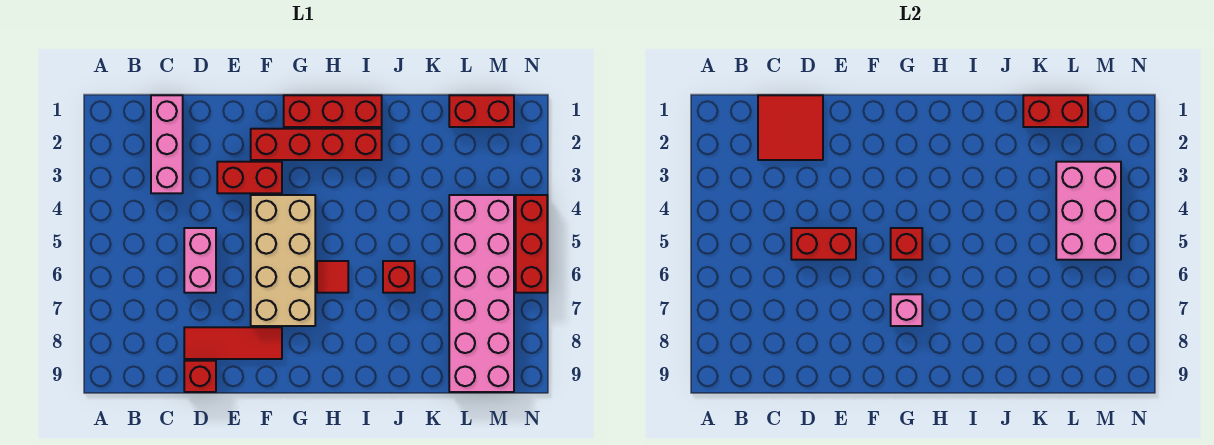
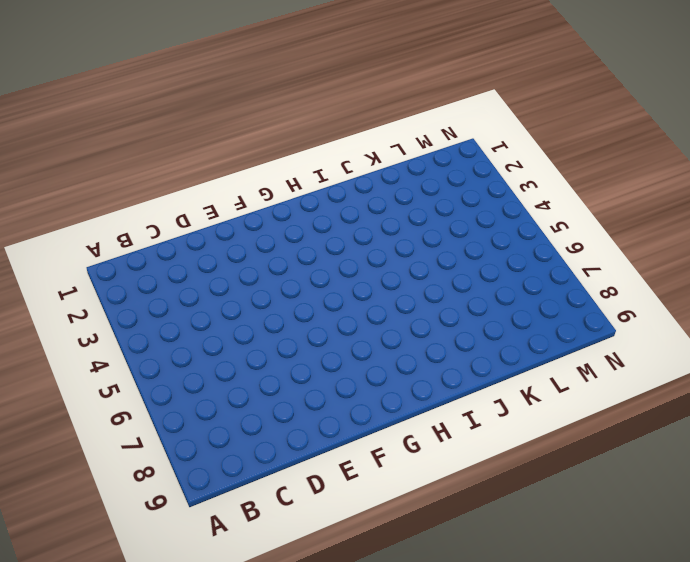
none -> pink 1x3 brick [151,95,183,193]
none -> pink 1x2 brick [184,228,216,293]
none -> red 1x3 tile [184,327,282,359]

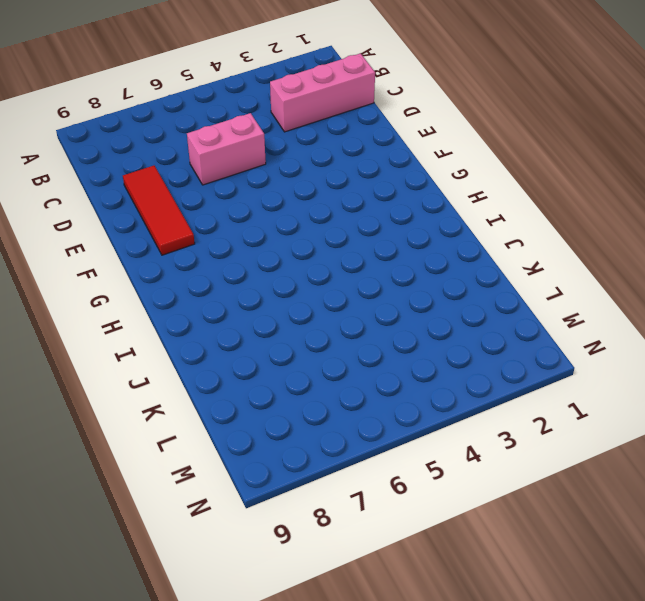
none -> red 1x1 brick [184,361,216,392]
none -> red 1x2 brick [217,162,282,193]
none -> red 1x4 brick [251,129,382,160]

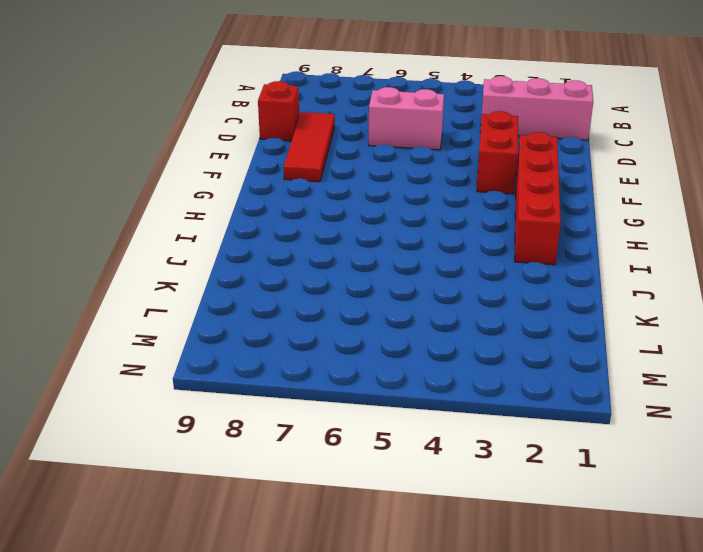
none -> tan 2x4 brick [251,195,315,326]
none -> red 1x3 brick [284,95,382,127]
none -> red 1x1 tile [317,261,348,293]

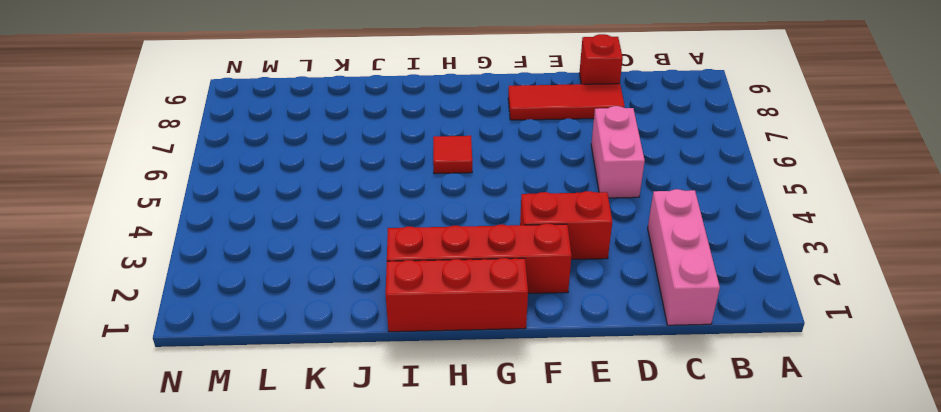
none -> tan 2x4 brick [251,195,315,326]
none -> red 1x1 brick [383,261,415,293]
none -> red 1x2 brick [449,95,514,127]

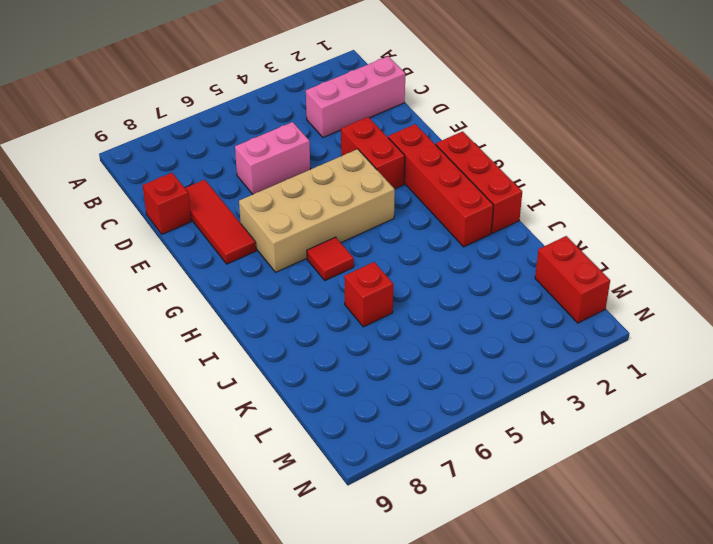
none -> pink 2x6 brick [449,195,514,392]
none -> red 1x3 brick [516,195,547,293]
none -> red 2x2 tile [758,95,823,160]

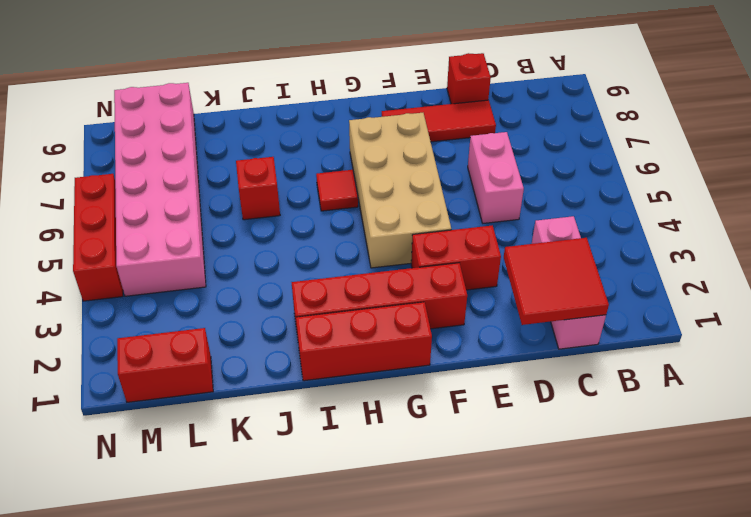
none -> red 1x2 brick [791,228,856,260]
none -> red 1x1 brick [891,228,922,260]
none -> pink 1x1 brick [891,294,922,326]

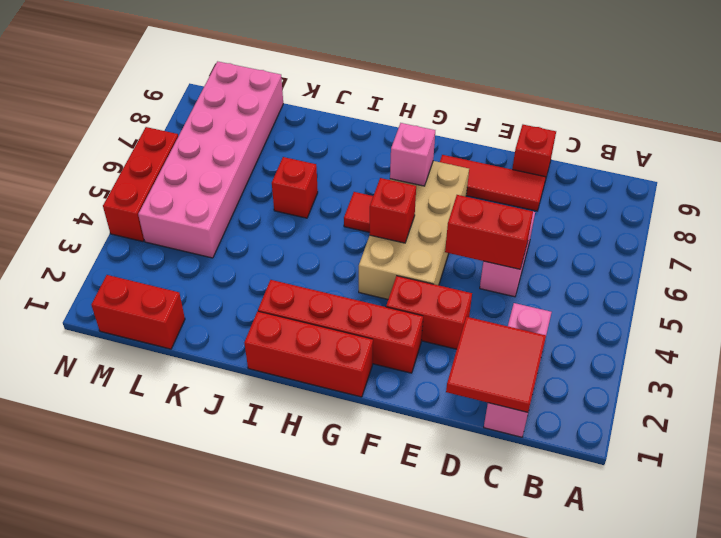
none -> red 1x2 brick [1023,95,1088,127]
none -> pink 2x3 brick [1056,162,1121,260]

